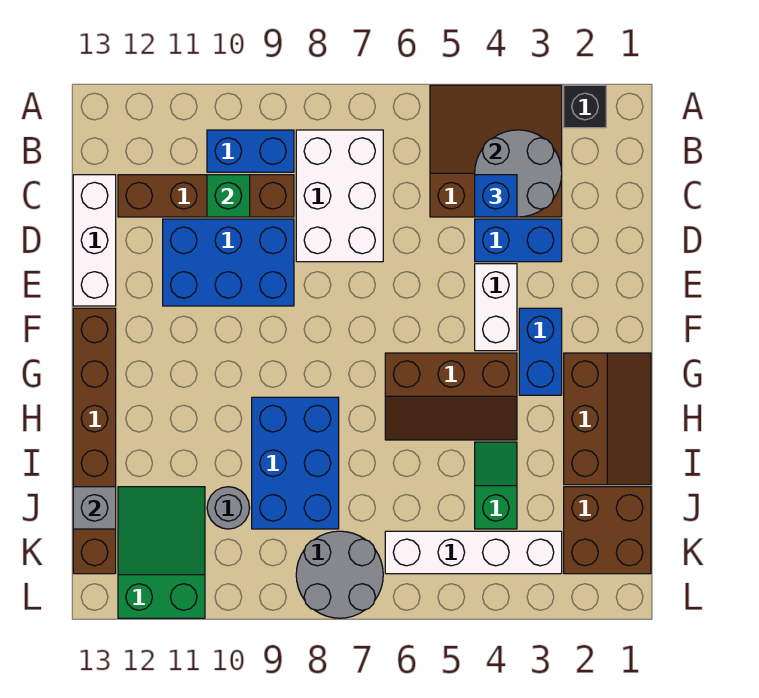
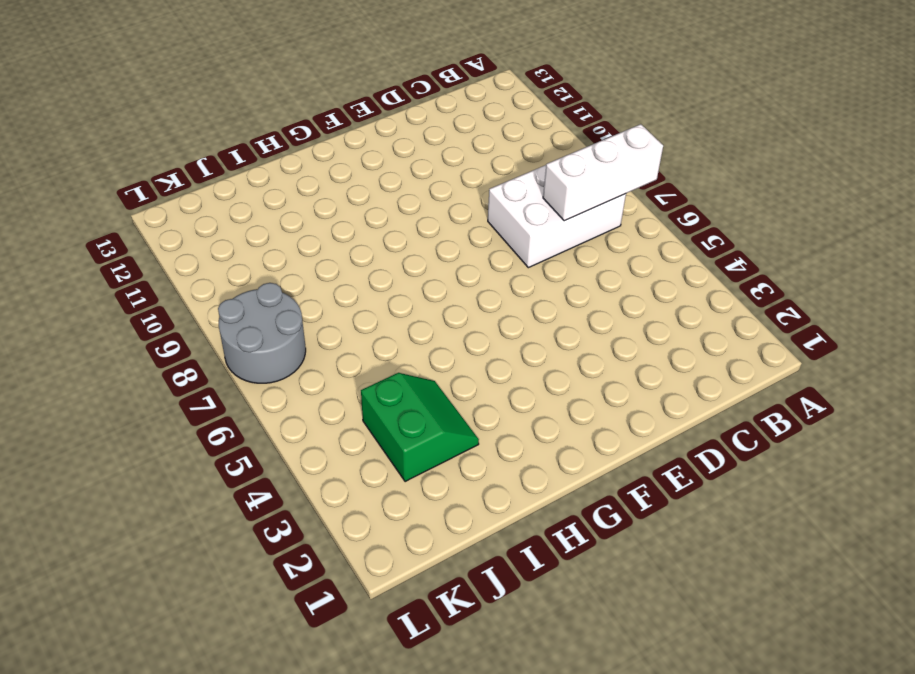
white 1x3 brick [543,124,663,221] -> white 1x3 brick moved to [73,175,116,306]
green 2x2 slope [361,373,479,482] -> green 1x2 slope [475,442,517,529]
none -> black 1x1 brick [564,85,606,128]
none -> brown 3x3 slope [430,85,562,217]
none -> blue 1x2 brick [207,130,294,172]

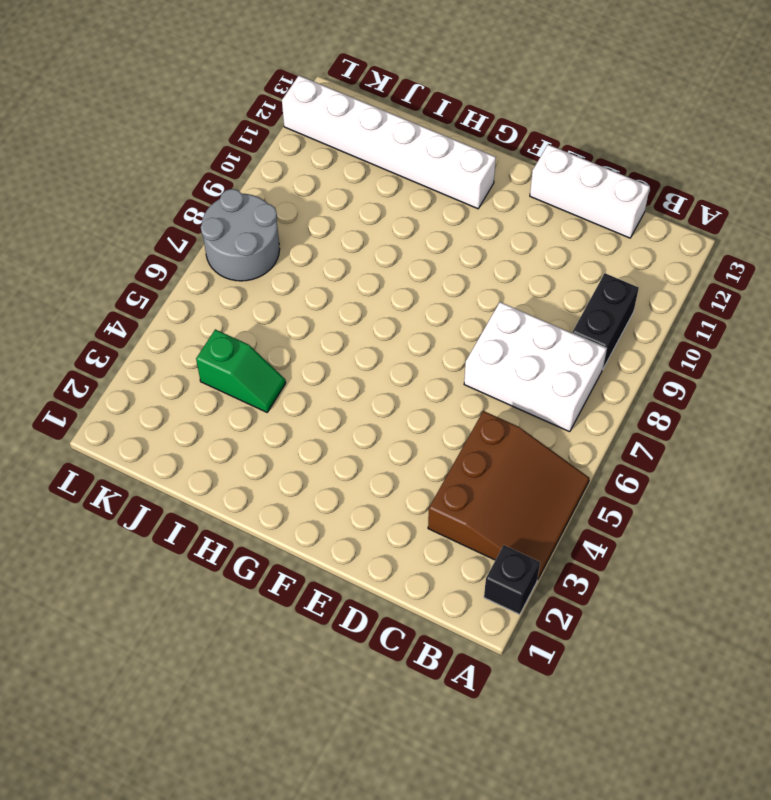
black 1x2 brick [572,273,639,370] -> blue 1x2 brick [207,130,294,172]
white 1x6 brick [282,76,496,209] -> green 2x3 slope [118,487,205,618]
none -> brown 1x4 brick [118,175,294,217]
none -> blue 1x2 brick [475,219,562,262]
none -> blue 2x3 brick [163,219,294,306]

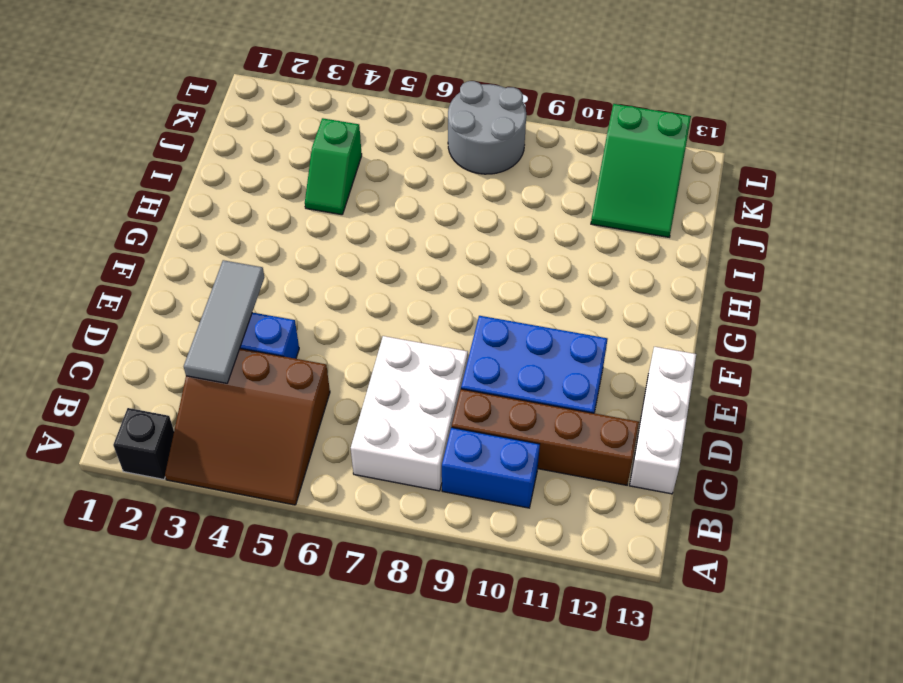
grey 1x3 tile [184,260,264,383] -> grey 2x2 round brick [475,130,562,217]
none -> white 1x2 brick [475,264,517,351]
none -> blue 1x2 brick [519,308,562,395]
none -> brown 1x6 brick [73,308,116,574]

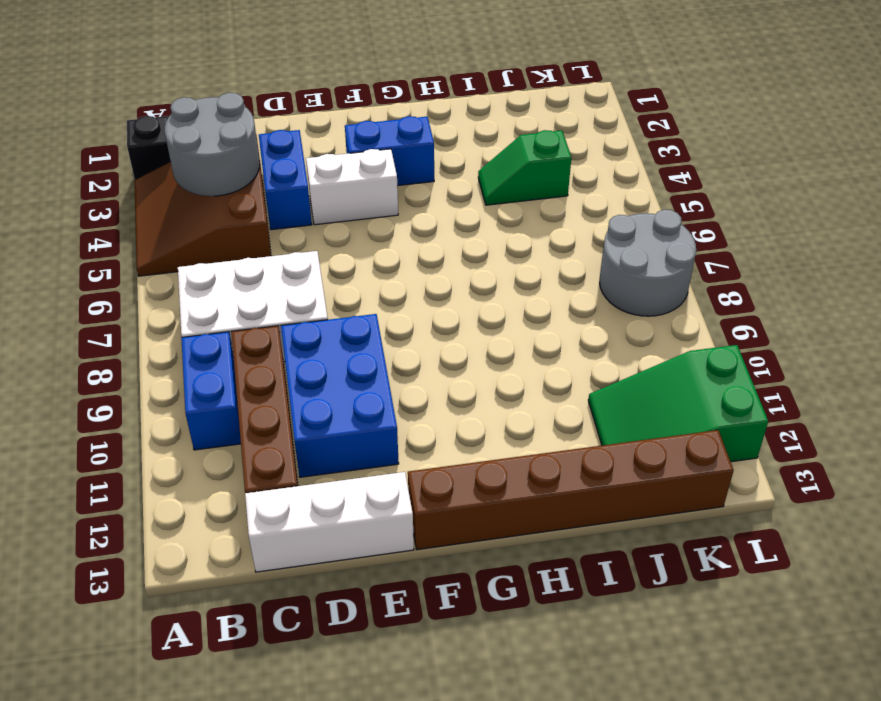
none -> brown 2x3 slope [564,353,651,485]
none -> brown 2x3 slope [385,353,517,440]
none -> blue 2x3 brick [252,397,339,529]

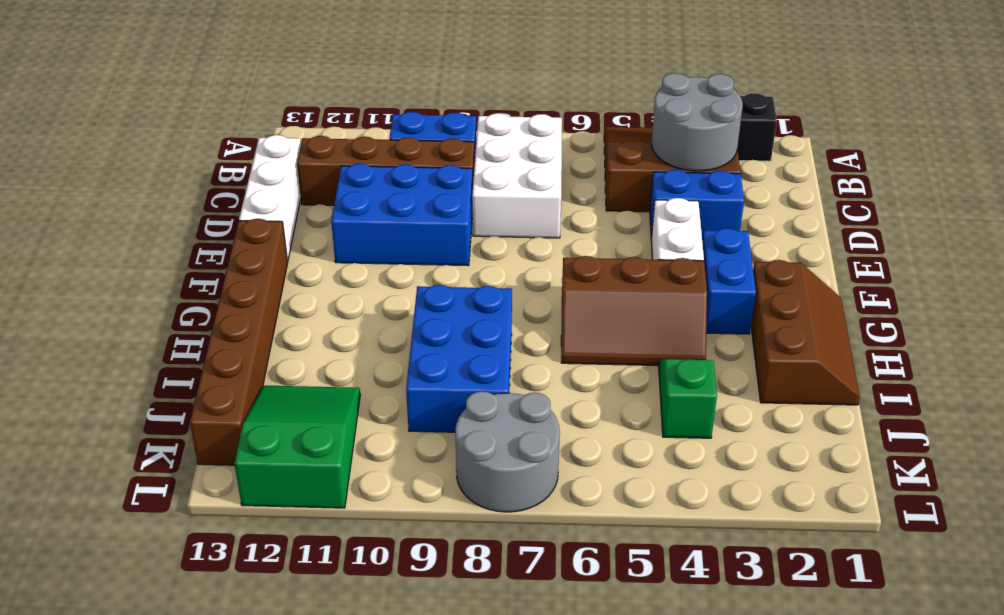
none -> brown 2x2 brick [564,487,651,574]
none -> grey 1x1 round brick [207,487,249,529]
none -> white 1x4 brick [385,531,562,574]

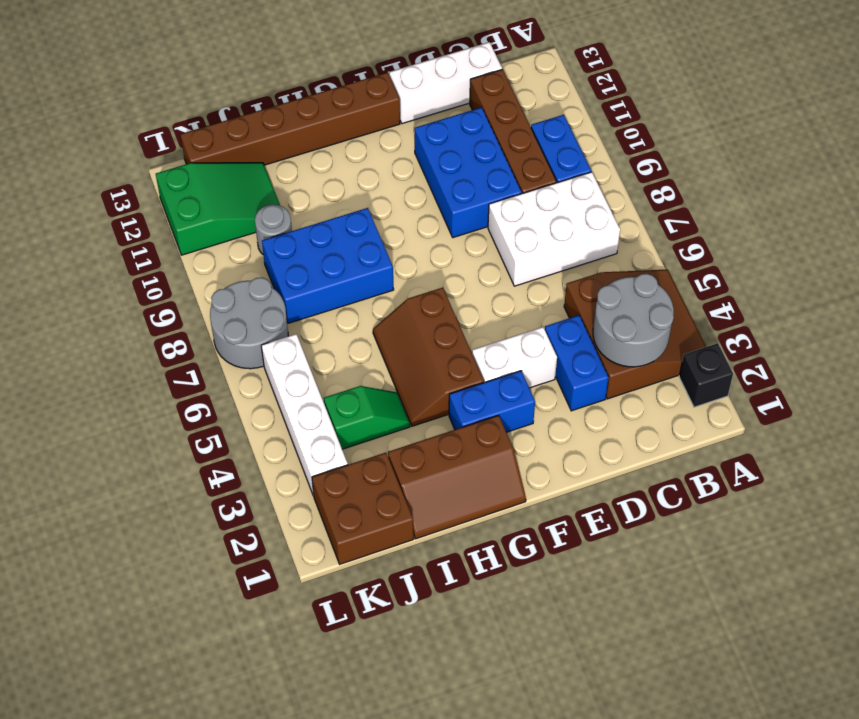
none -> green 1x1 brick [207,175,250,217]
none -> grey 1x1 brick [73,487,116,529]
none -> blue 1x1 brick [475,175,517,217]

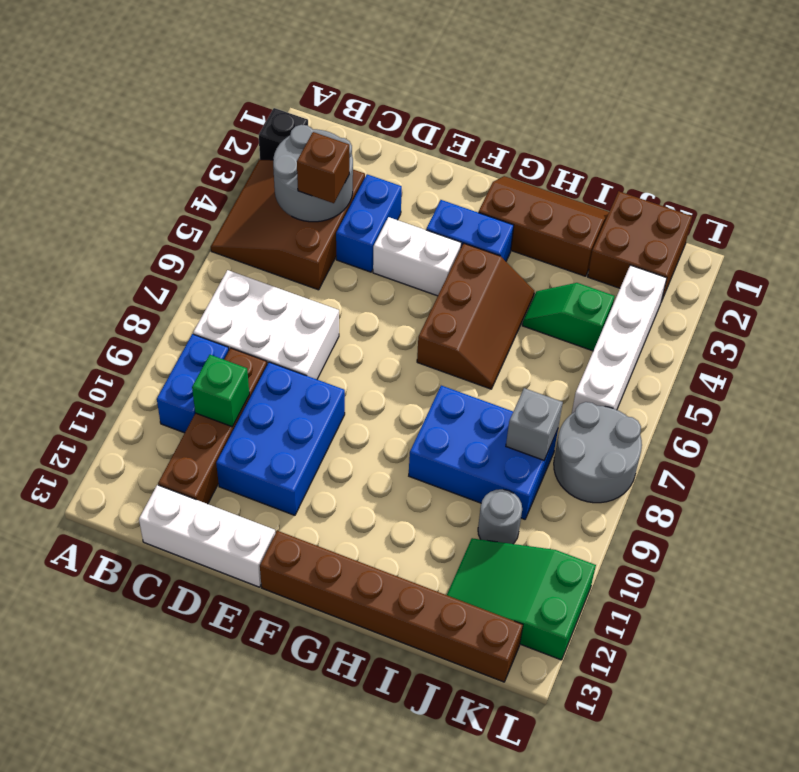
brown 1x1 brick [297,132,349,203] -> blue 1x1 brick [475,175,517,217]
grey 1x1 brick [506,388,563,460] -> grey 1x1 brick moved to [73,487,116,529]

